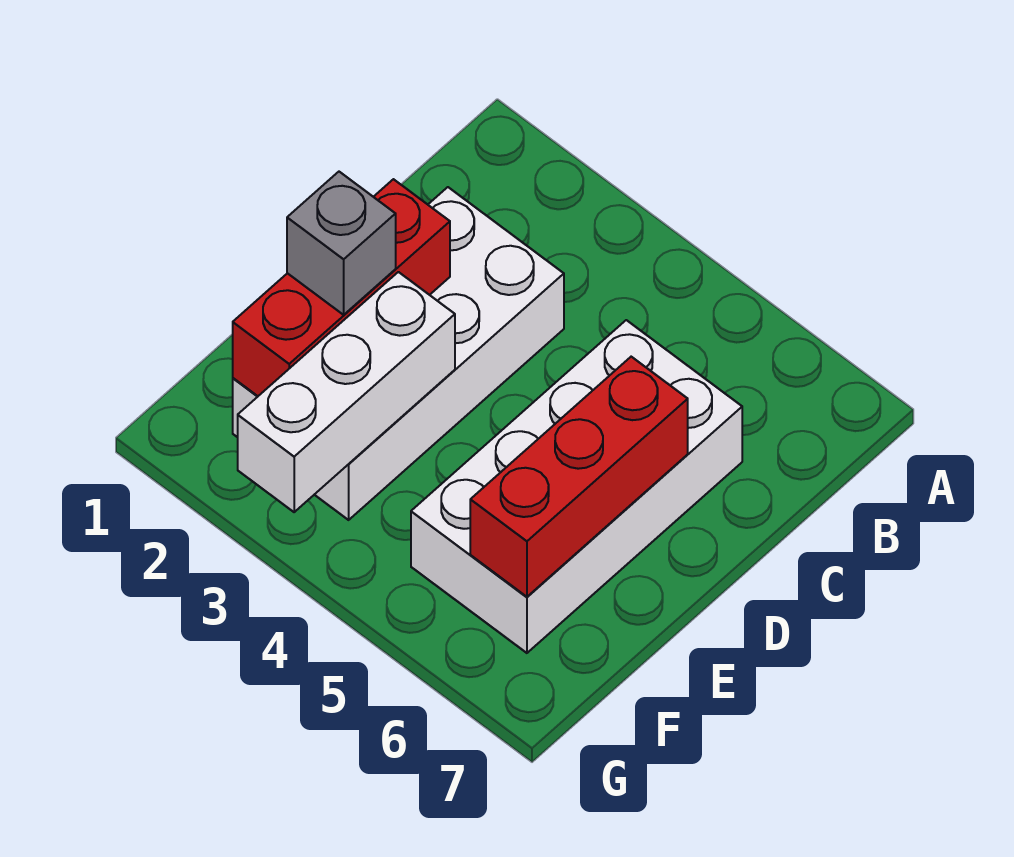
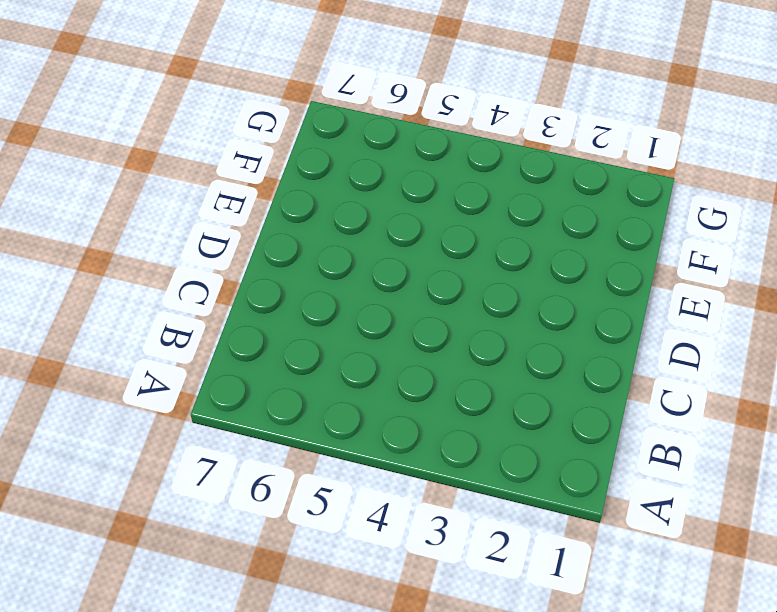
none -> white 2x4 brick [233,187,564,520]
none -> white 2x4 brick [411,320,742,653]

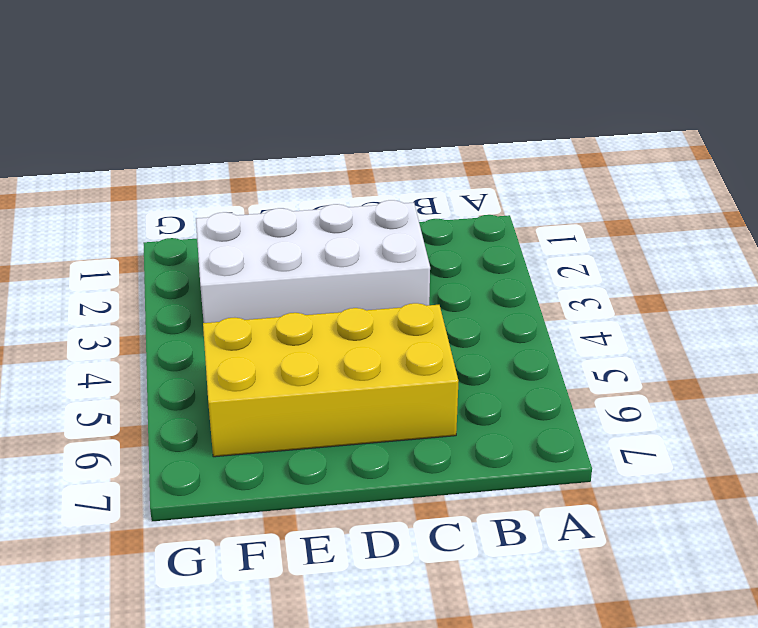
yellow 2x4 brick [203,303,458,457] -> white 2x4 brick [411,320,742,653]
none -> red 1x3 brick [233,179,450,396]
none -> red 1x3 brick [470,357,688,597]

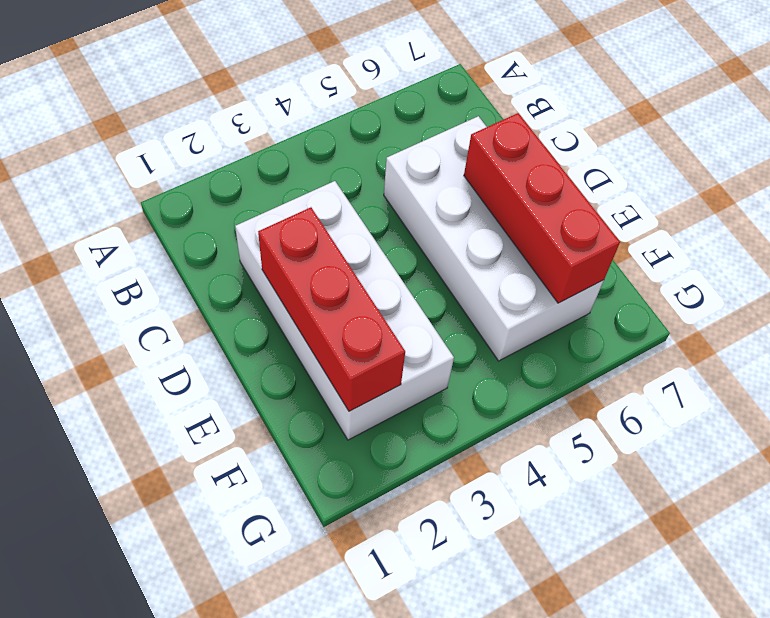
none -> white 1x3 brick [238,272,455,512]
none -> grey 1x1 brick [287,172,396,315]

